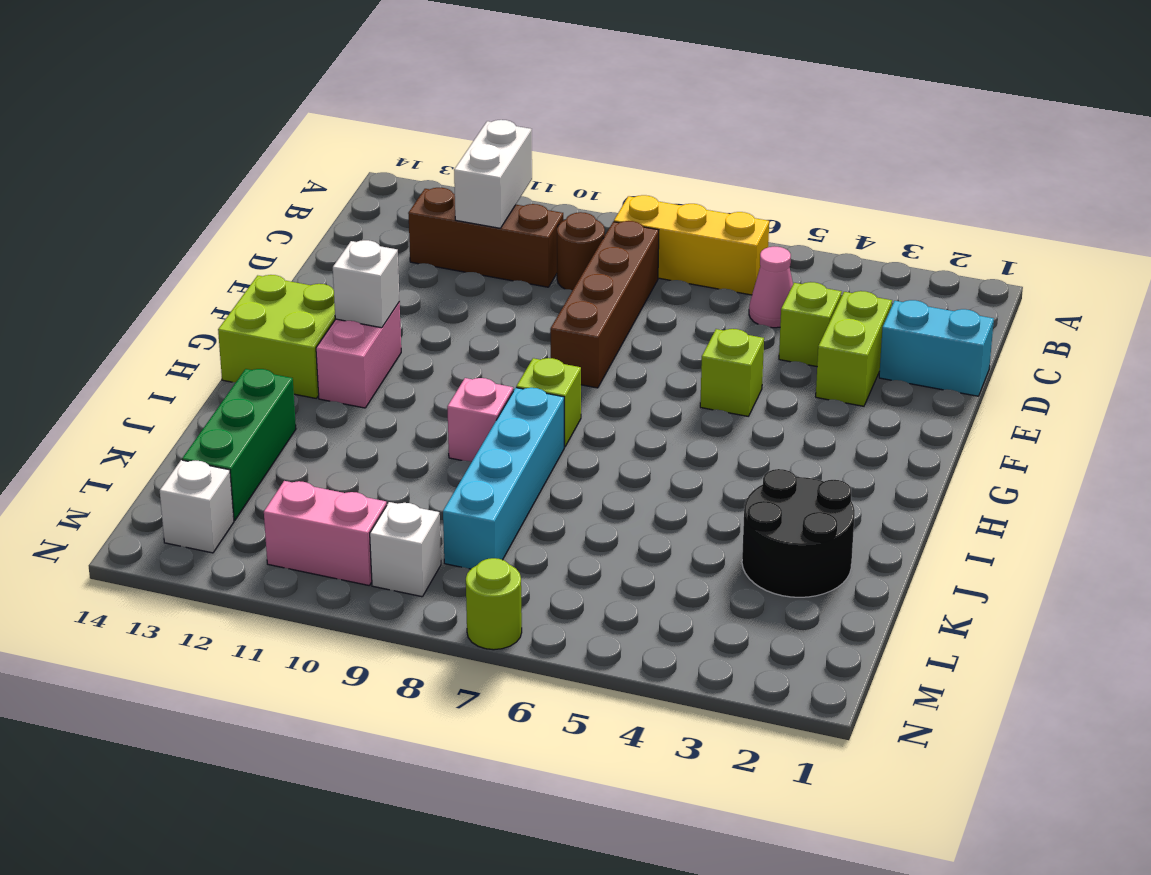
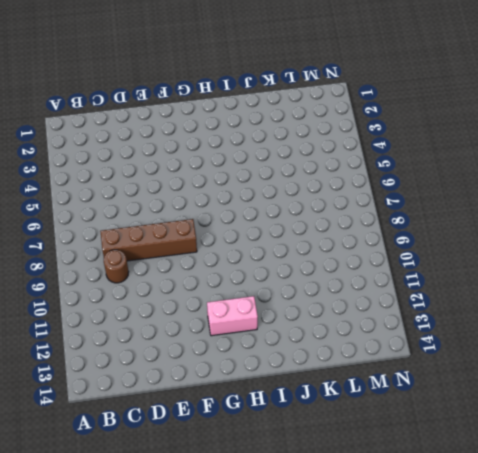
none -> yellow 1x3 brick [614,195,769,295]
none -> pink 1x1 cone [749,247,793,328]
none -> brown 1x3 brick [408,188,563,287]

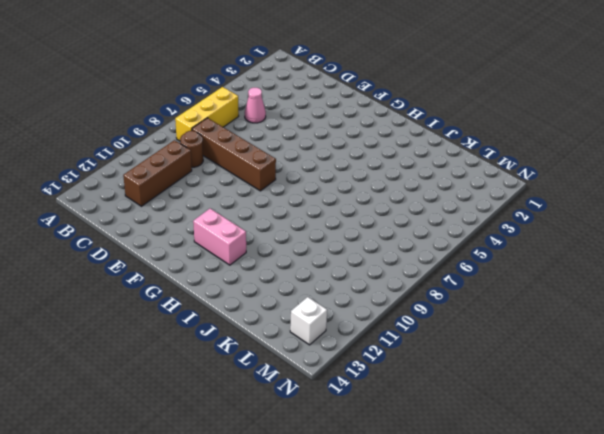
none -> cyan 1x2 brick [879,300,994,396]
none -> lime 1x2 brick [816,291,892,406]
none -> lime 1x1 brick [779,282,842,366]

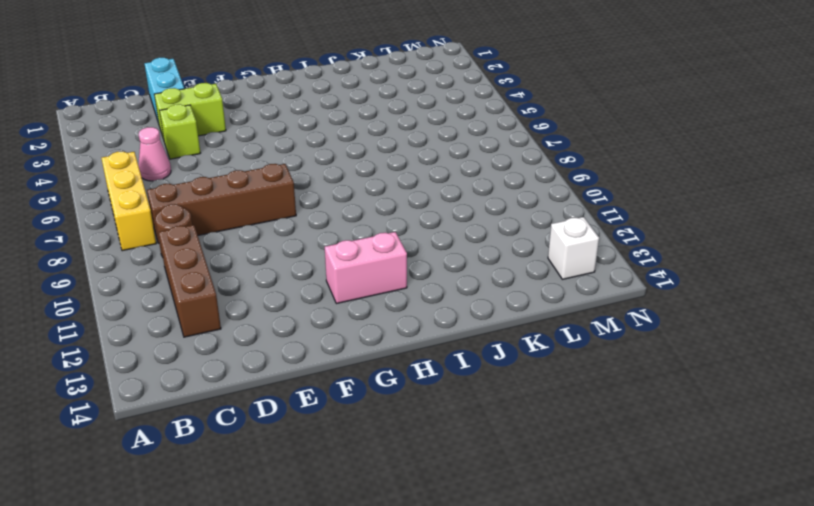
none -> lime 1x1 brick [700,329,764,416]
none -> lime 2x2 brick [218,275,335,398]
none -> lime 1x1 brick [516,358,581,447]

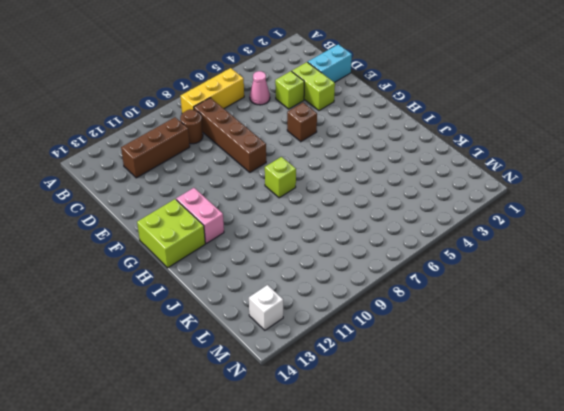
brown 1x1 brick [287,103,317,142] -> lime 1x1 brick [700,329,764,416]
none -> cyan 1x4 brick [443,388,564,569]
none -> pink 1x1 brick [447,378,513,462]
none -> black 2x2 round brick [742,469,855,597]

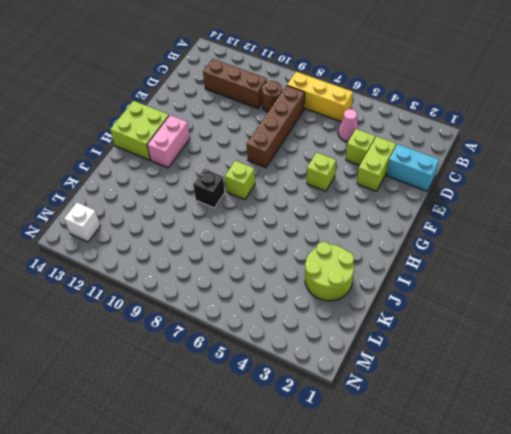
black 1x1 brick [193,169,225,208] -> pink 1x1 brick [447,378,513,462]
lime 2x2 round brick [305,242,354,301] -> black 2x2 round brick [742,469,855,597]
none -> cyan 1x4 brick [443,388,564,569]
none -> green 1x3 brick [182,369,296,521]
none -> white 1x1 brick [370,502,441,597]

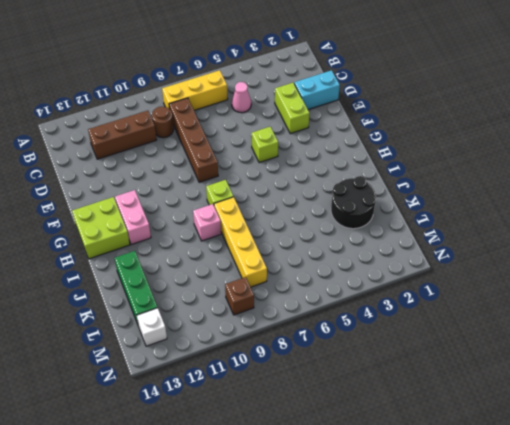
yellow 1x4 brick [214,197,267,287] -> cyan 1x4 brick [443,388,564,569]
brown 1x1 brick [225,277,254,315] -> white 1x1 brick [370,502,441,597]
none -> lime 1x1 brick [779,282,842,366]
none -> pink 1x2 brick [264,481,387,586]
none -> lime 1x1 round brick [466,558,522,650]

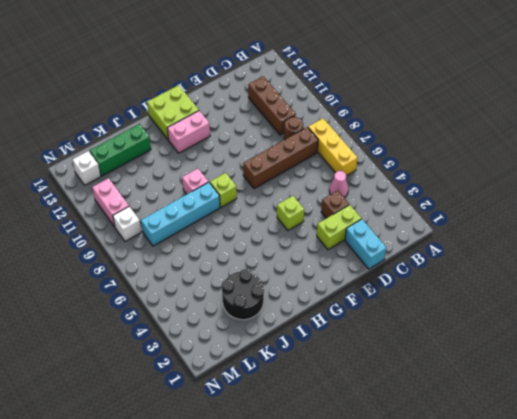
brown 1x1 brick [321,191,349,218] -> lime 1x1 brick [779,282,842,366]
none -> lime 1x1 round brick [466,558,522,650]
none -> white 1x2 brick [454,120,532,228]
none -> white 1x1 brick [333,240,399,328]

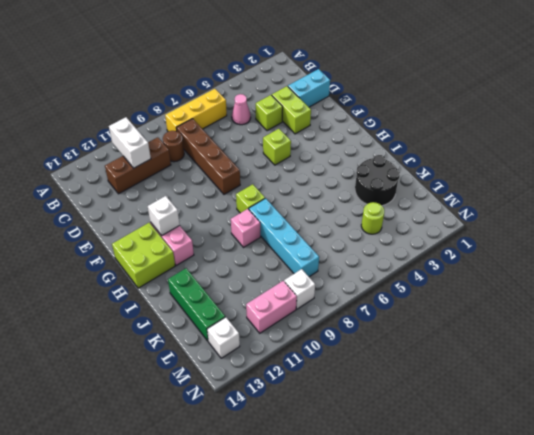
lime 1x1 round brick [361,202,384,234] -> lime 1x1 round brick moved to [466,558,522,650]

